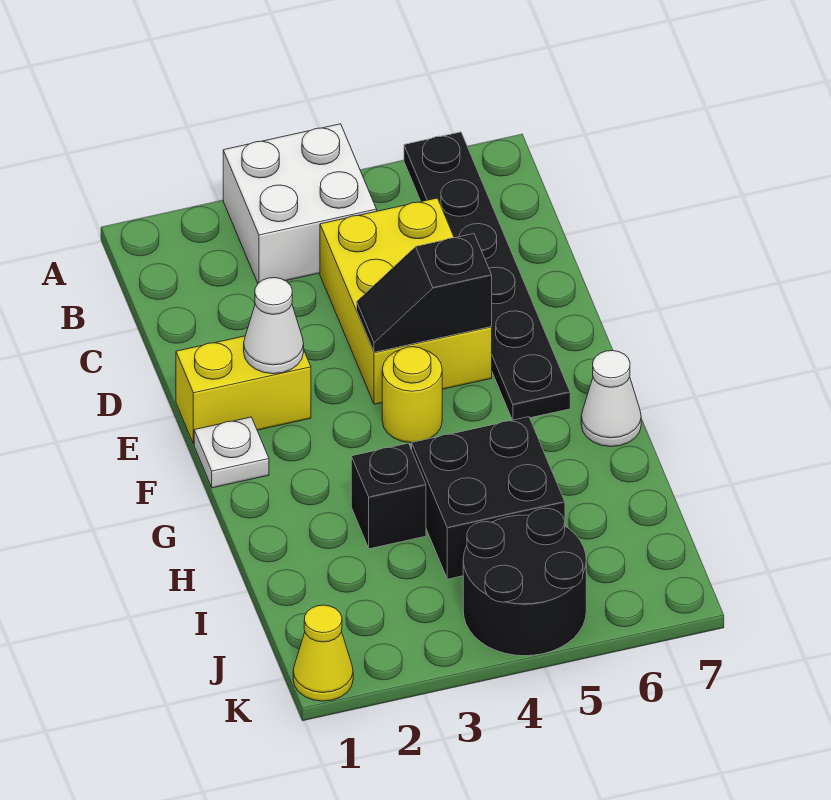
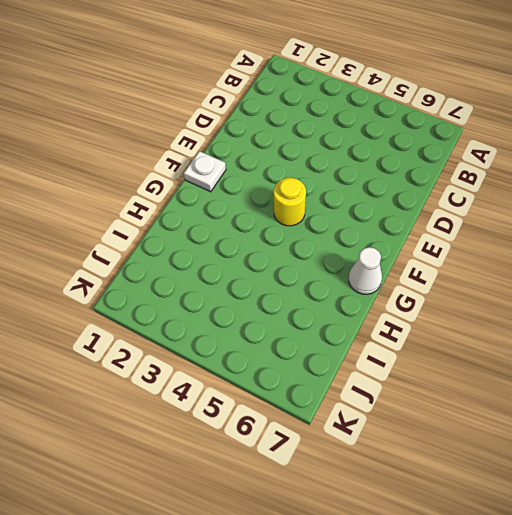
none -> white 2x2 brick [223,124,377,283]
none -> black 1x6 plate [404,132,570,420]
none -> yellow 2x3 brick [320,198,492,404]

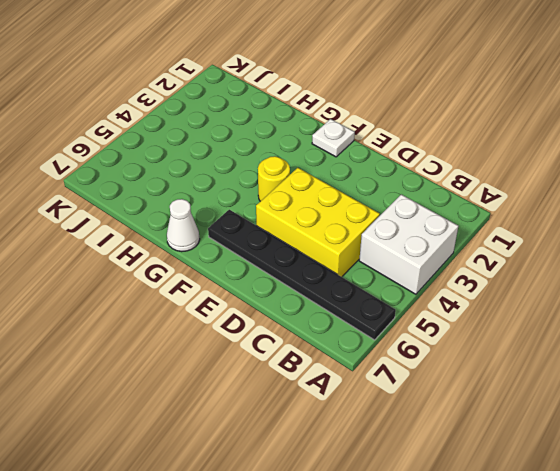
none -> yellow 1x2 brick [176,336,311,444]
none -> black 1x1 brick [351,443,426,549]
none -> black 2x2 brick [412,417,565,579]

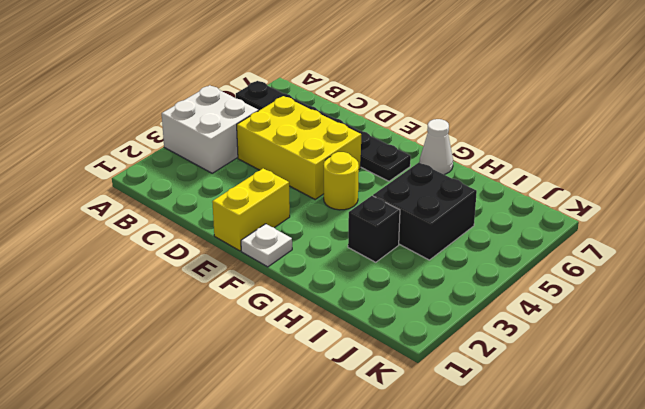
none -> black 2x2 round brick [463,508,586,656]
none -> yellow 1x1 cone [293,605,353,701]
none -> white 1x1 cone [244,278,304,374]

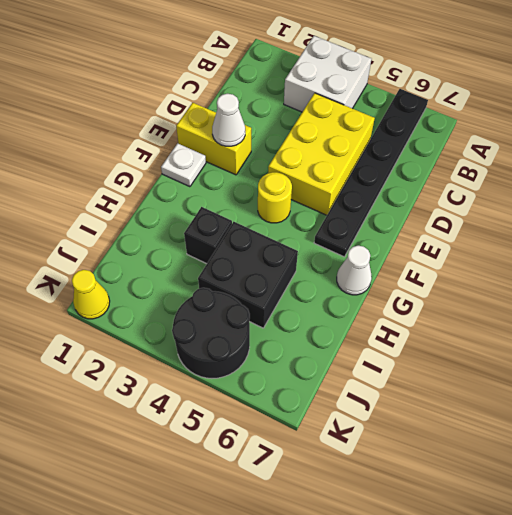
none -> black 1x2 slope [357,234,492,352]

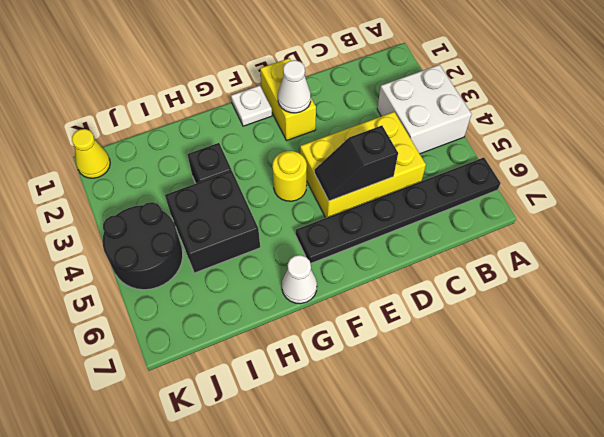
black 1x2 slope [315,126,398,201] -> black 1x2 slope turned to [357,234,492,352]

